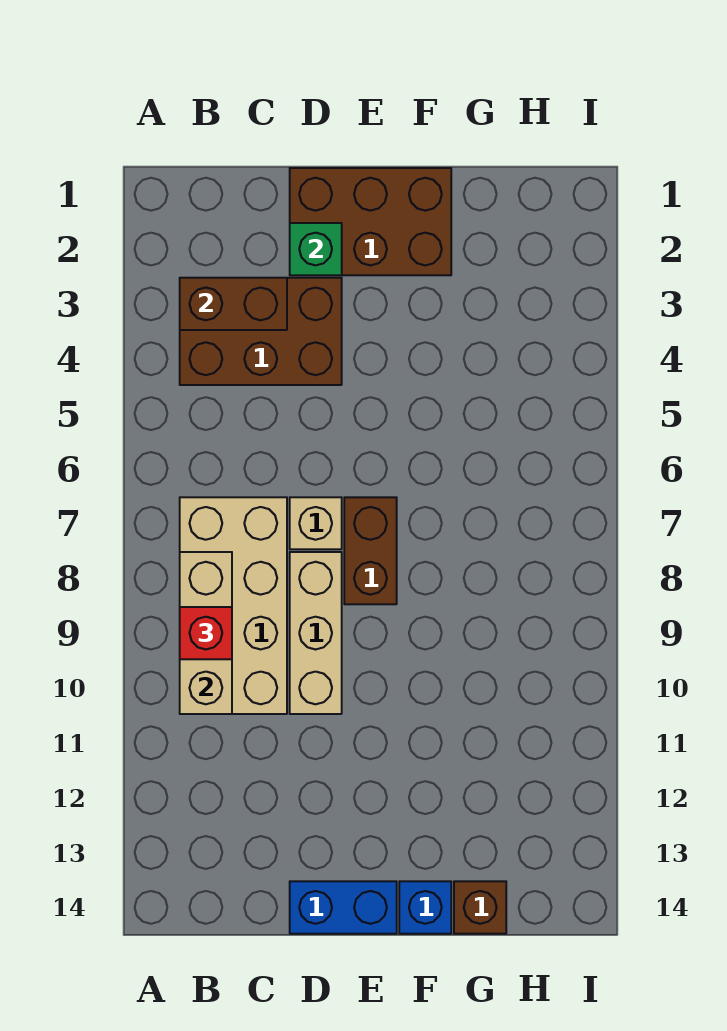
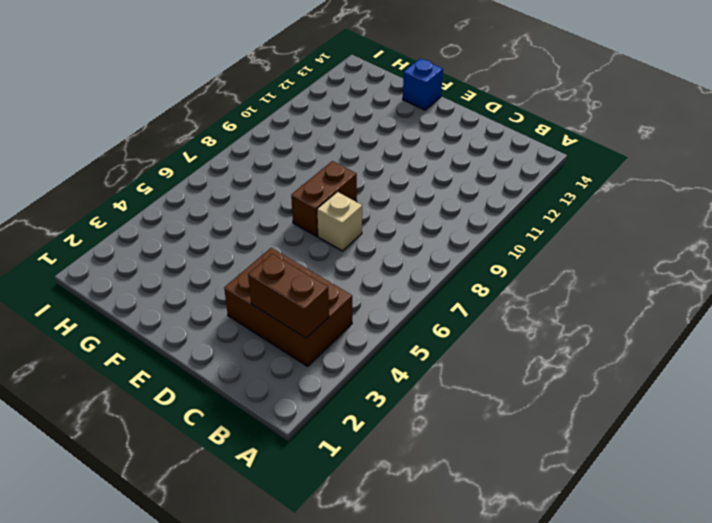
none -> tan 2x4 brick [180,497,287,714]
none -> brown 2x3 brick [290,168,451,275]
none -> tan 1x3 brick [290,552,342,714]

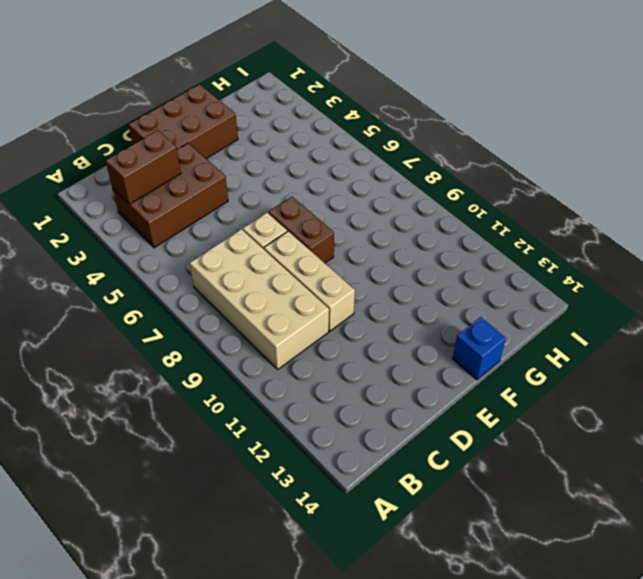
none -> blue 1x2 brick [290,881,397,934]
none -> brown 1x1 brick [454,881,506,934]
none -> tan 1x3 brick [180,552,232,714]

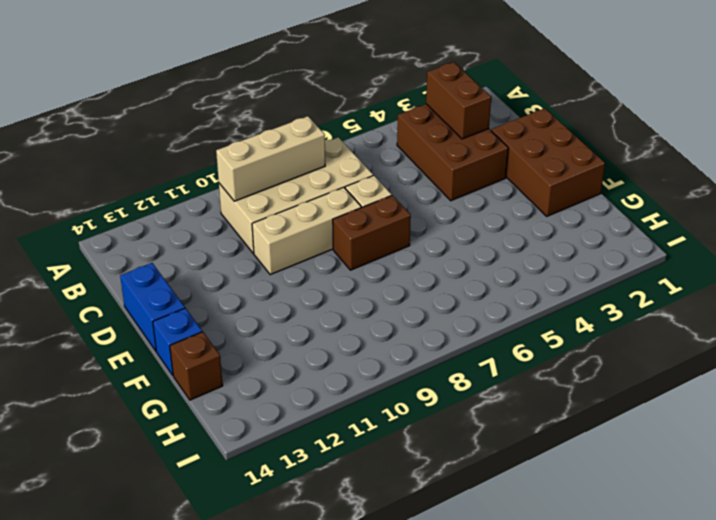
none -> green 1x1 brick [290,223,342,275]
none -> red 1x1 brick [180,607,232,659]

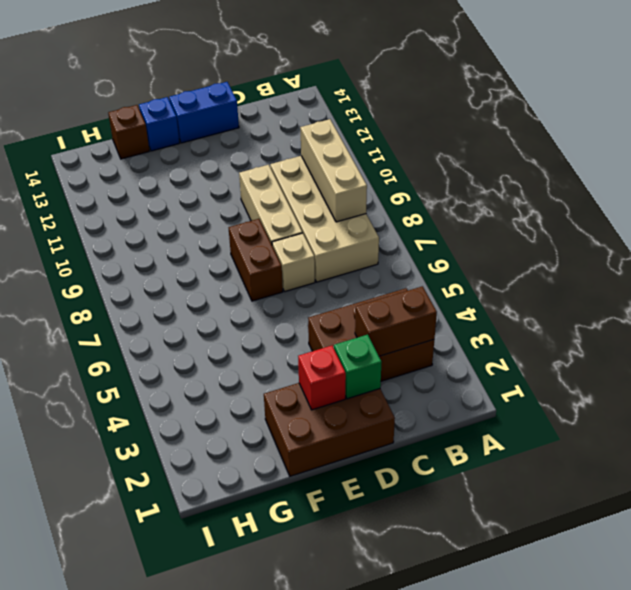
red 1x1 brick [298,346,346,410] -> red 1x1 brick moved to [180,607,232,659]

